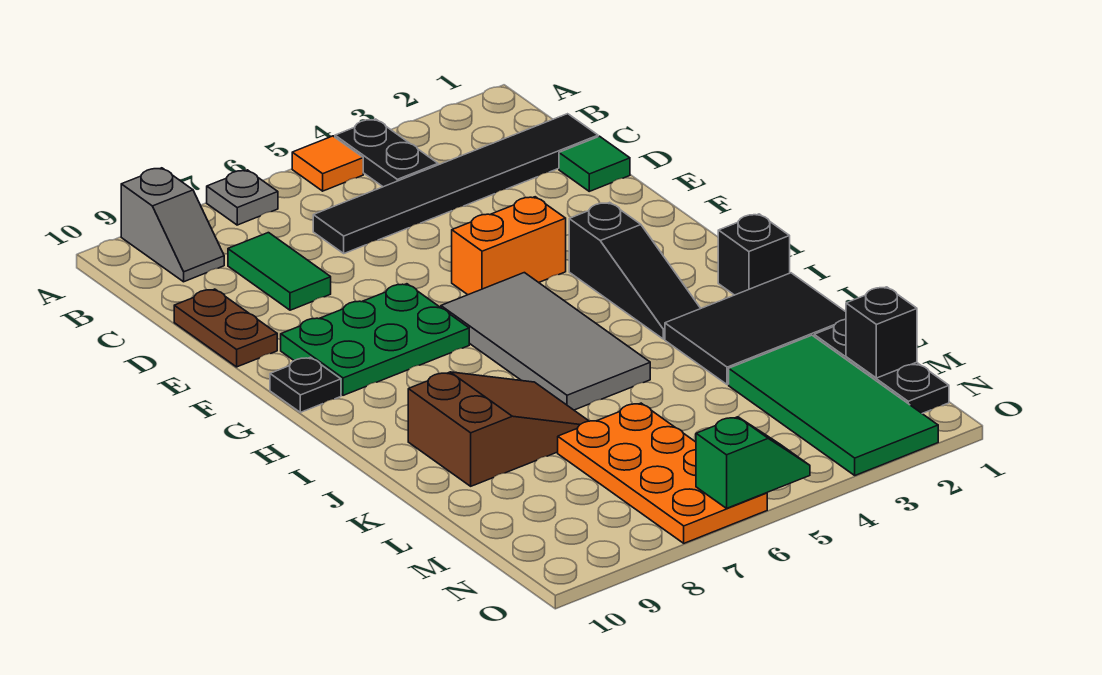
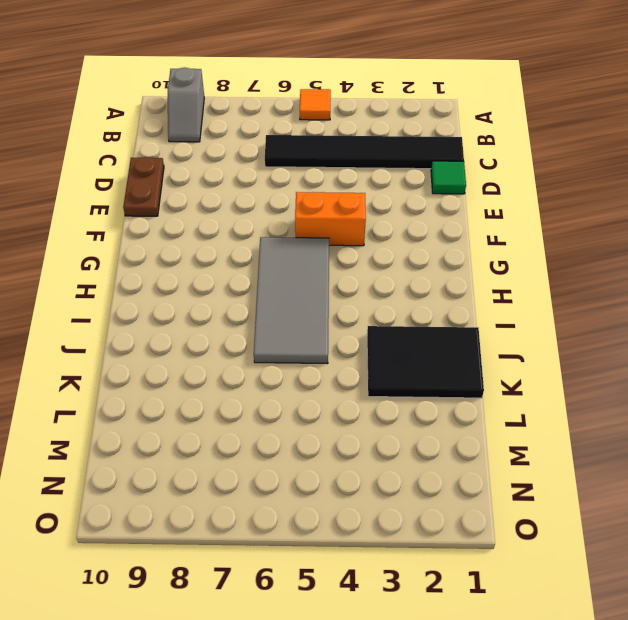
none -> black 1x2 plate [335,119,438,187]
none -> grey 1x1 plate [207,170,278,225]
none -> green 1x2 tile [228,233,331,310]

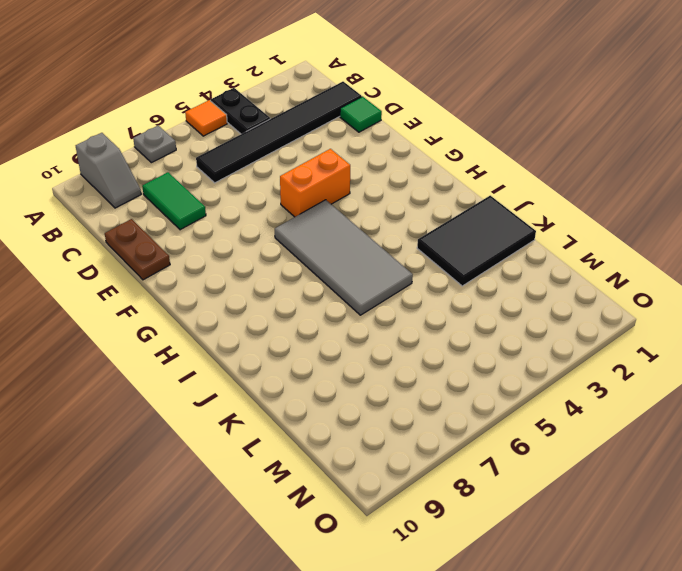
none -> green 2x3 plate [281,284,469,395]
none -> black 1x3 slope [569,202,701,339]
none -> black 1x1 plate [270,357,341,412]

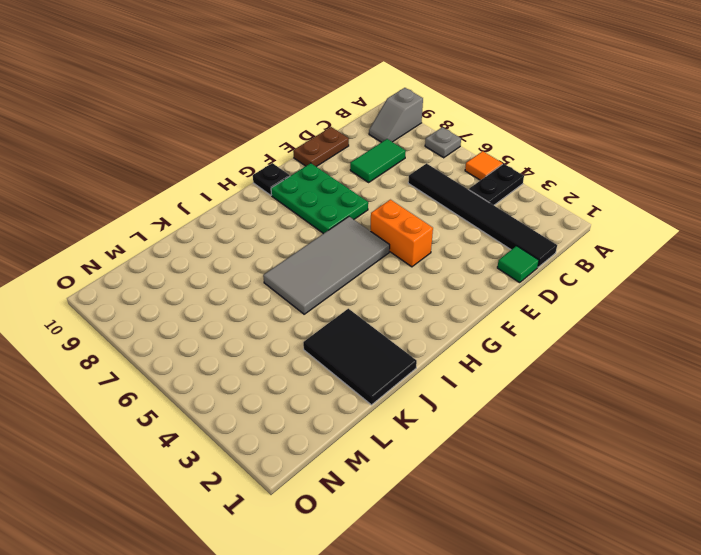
none -> black 1x3 slope [569,202,701,339]
none -> black 1x1 brick [718,214,790,295]
none -> brown 2x3 slope [408,372,588,486]

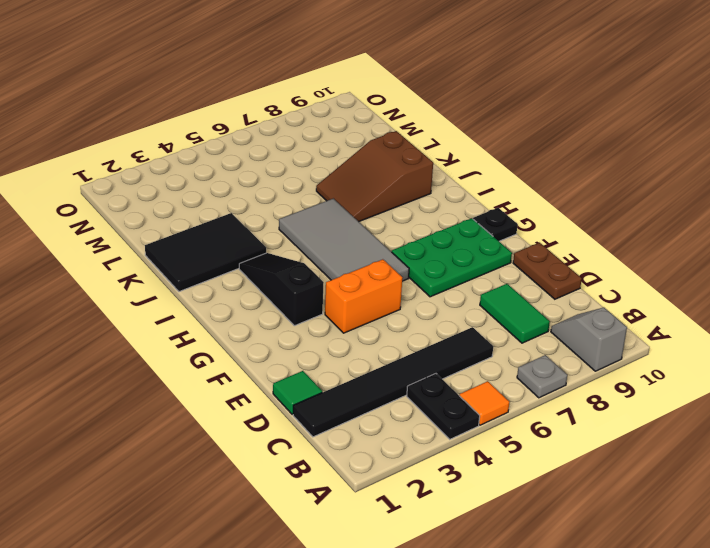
none -> black 1x1 brick [718,214,790,295]
none -> black 1x3 plate [814,319,949,413]
none -> green 2x4 tile [729,335,938,475]

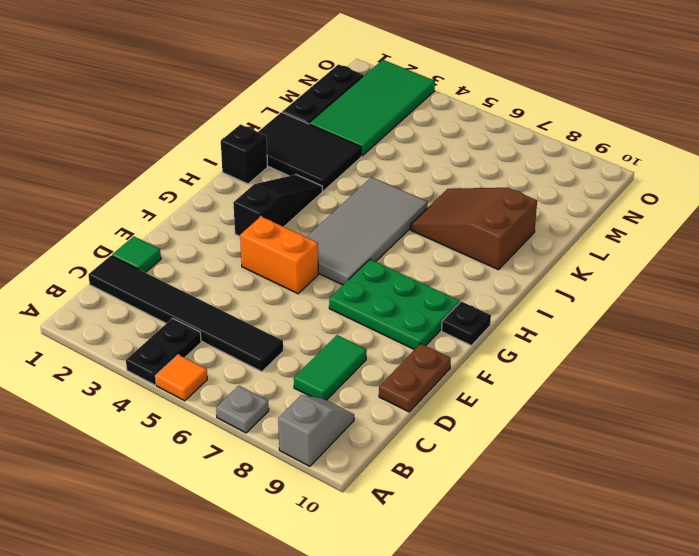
none -> orange 2x4 plate [558,403,767,543]
none -> black 1x1 brick [846,287,917,378]
none -> green 1x2 slope [696,417,810,508]

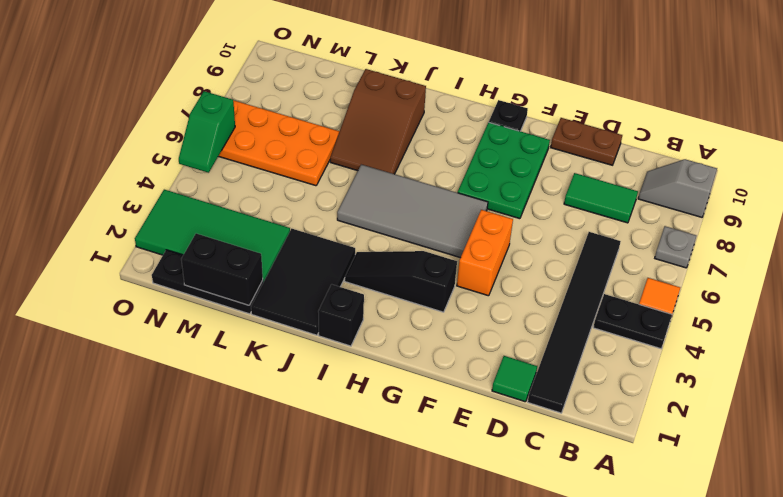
black 1x2 brick [181,233,263,305] -> black 1x1 brick [846,287,917,378]

